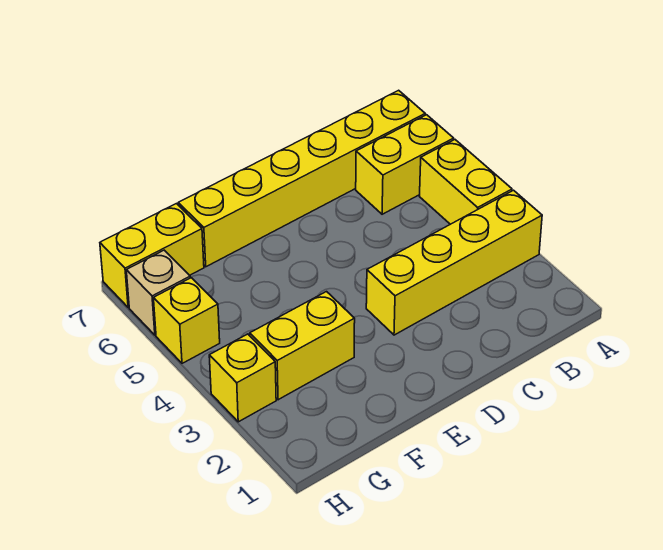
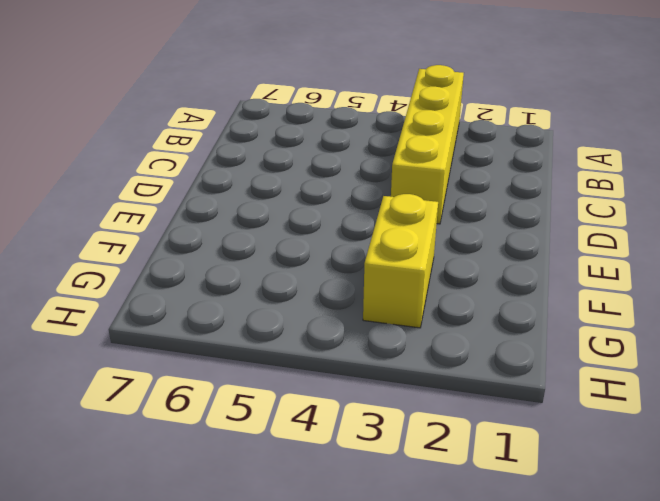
none -> yellow 1x2 brick [420,140,512,224]
none -> yellow 1x2 brick [356,115,454,214]

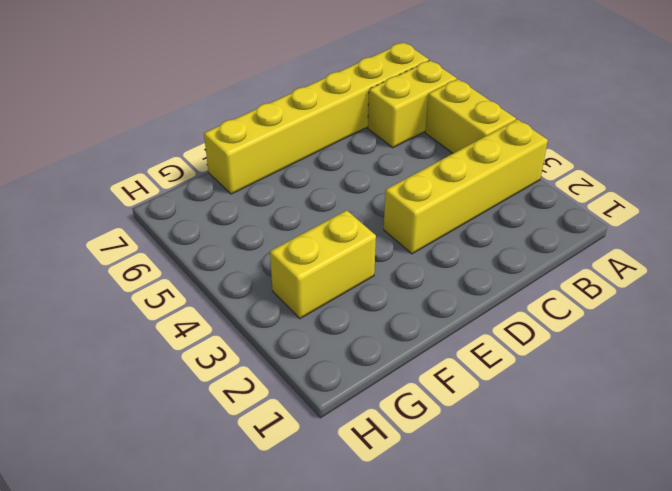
none -> yellow 1x2 brick [100,204,204,307]
none -> yellow 1x1 brick [209,334,276,422]

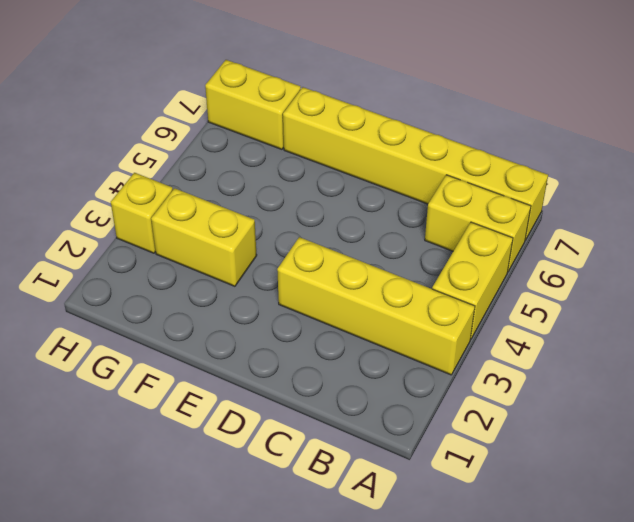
none -> yellow 1x1 brick [154,278,220,363]
none -> tan 1x1 brick [126,250,190,335]

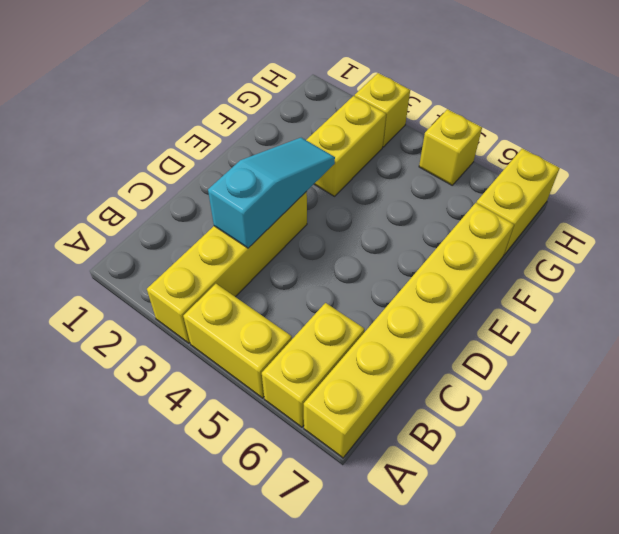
cyan 1x3 slope [208,138,335,248] -> none
none -> tan 1x1 brick [126,250,190,335]

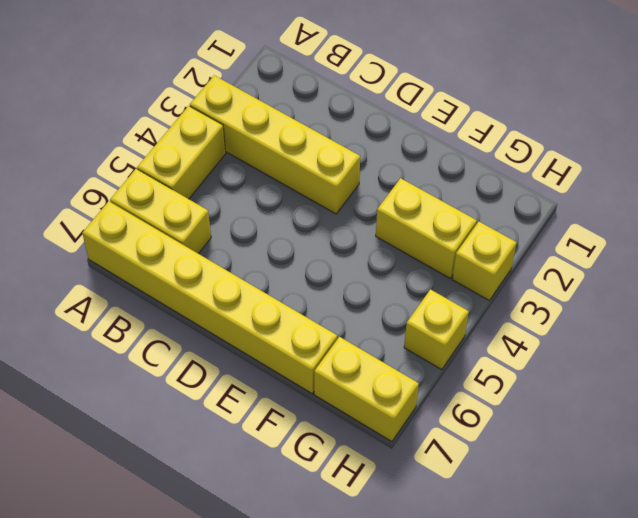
none -> tan 1x1 brick [126,250,190,335]

